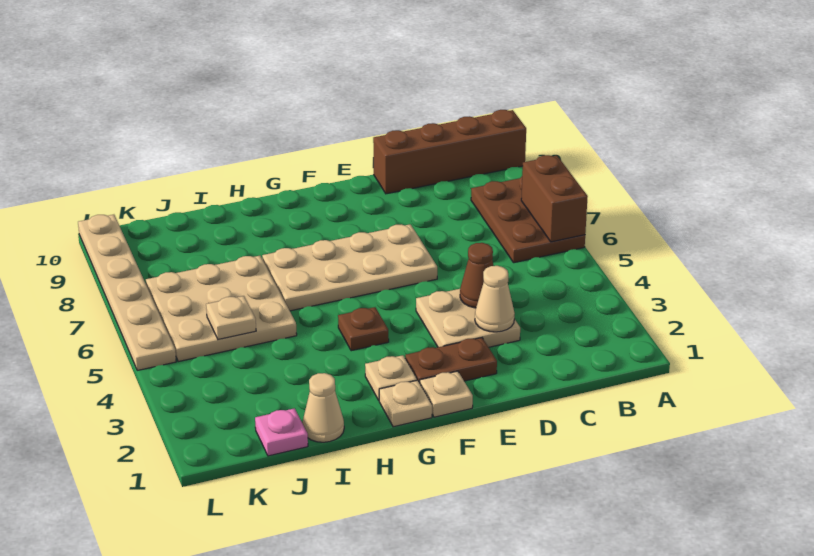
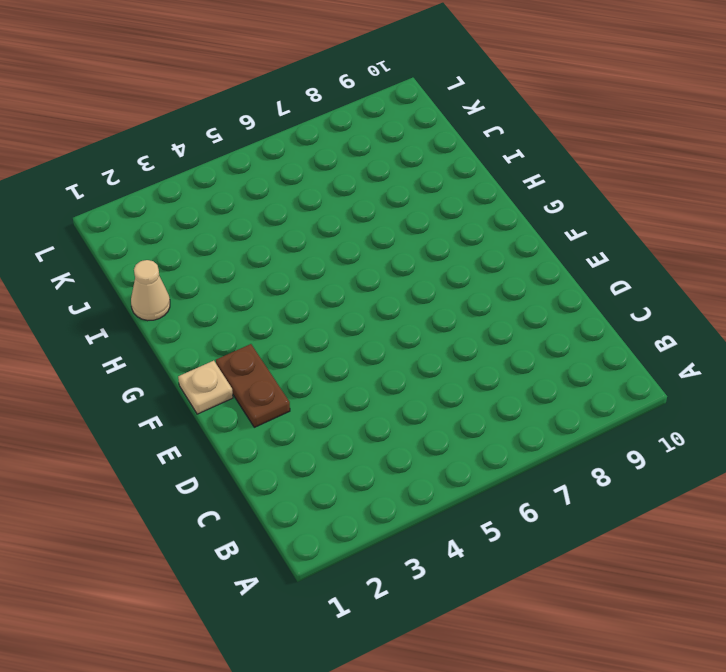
none -> brown 2x3 plate [471,177,585,263]
none -> brown 1x4 brick [373,110,526,194]
none -> tan 2x2 plate [416,289,520,347]

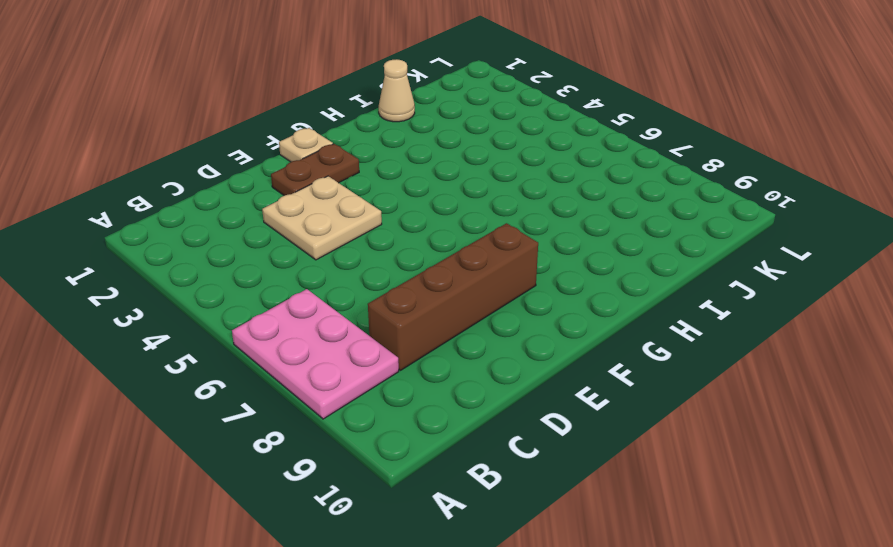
pink 2x3 plate [232,289,399,419] -> brown 2x3 plate [471,177,585,263]
brown 1x4 brick [368,223,538,370] -> brown 1x4 brick moved to [373,110,526,194]
none -> tan 2x4 plate [262,224,437,311]
none -> tan 1x1 plate [379,380,432,427]
none -> tan 1x1 plate [365,355,417,400]

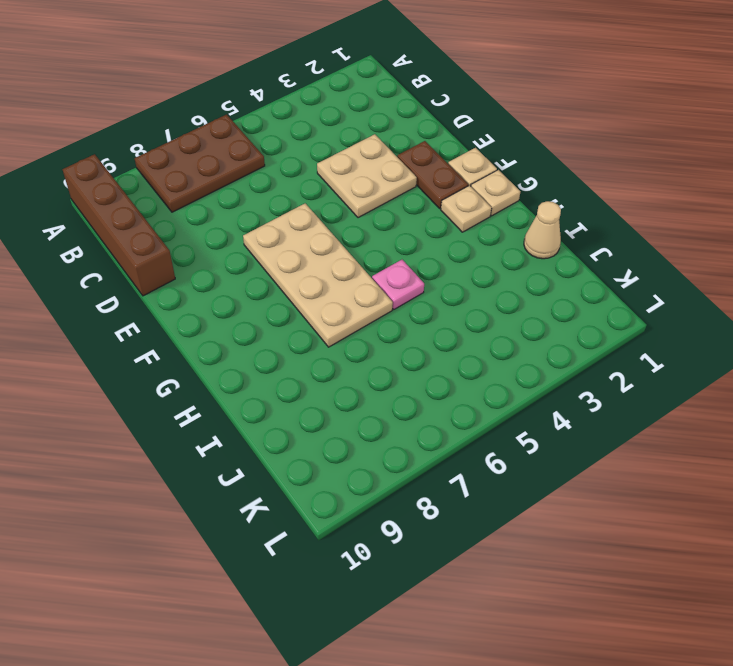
pink 1x1 plate [372,260,424,309] -> pink 1x1 plate moved to [255,408,308,456]
none -> brown 1x1 plate [338,307,389,351]
none -> tan 3x3 plate [146,256,297,362]
none -> tan 1x6 plate [78,215,176,370]

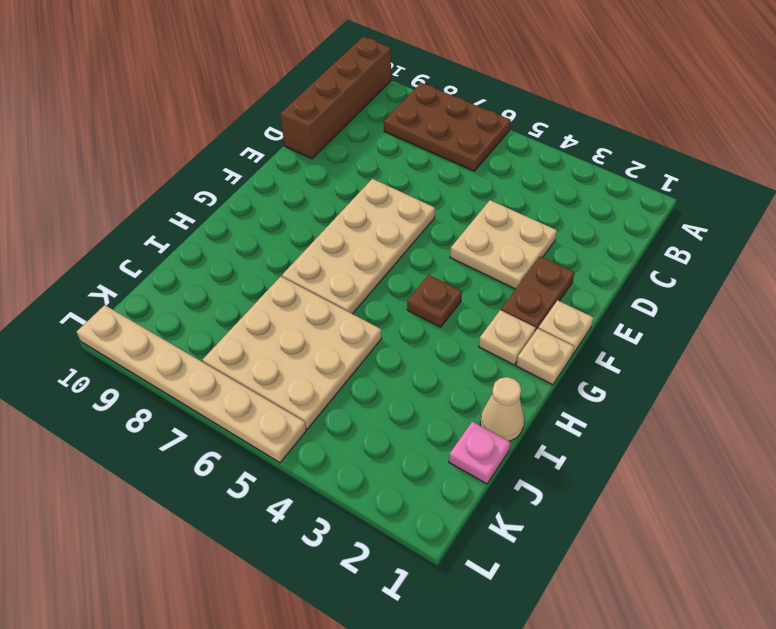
none -> brown 1x2 brick [521,155,588,242]
none -> tan 1x1 cone [475,266,515,332]
none -> brown 1x1 cone [460,243,494,308]

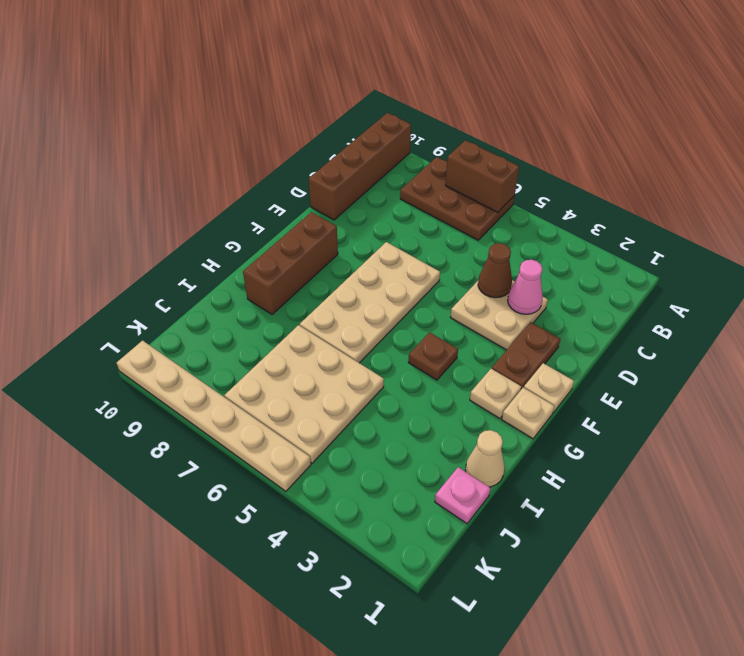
pink 1x1 cone [508,260,543,314] -> tan 1x1 cone [475,266,515,332]
brown 1x3 brick [243,212,338,314] -> none
none -> tan 1x1 plate [206,296,256,339]

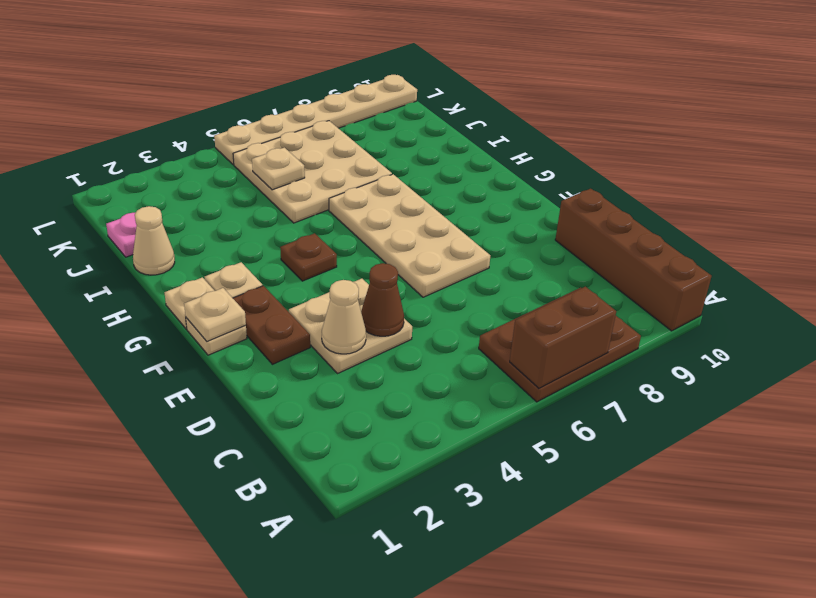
tan 1x1 plate [184,288,246,341] -> none

